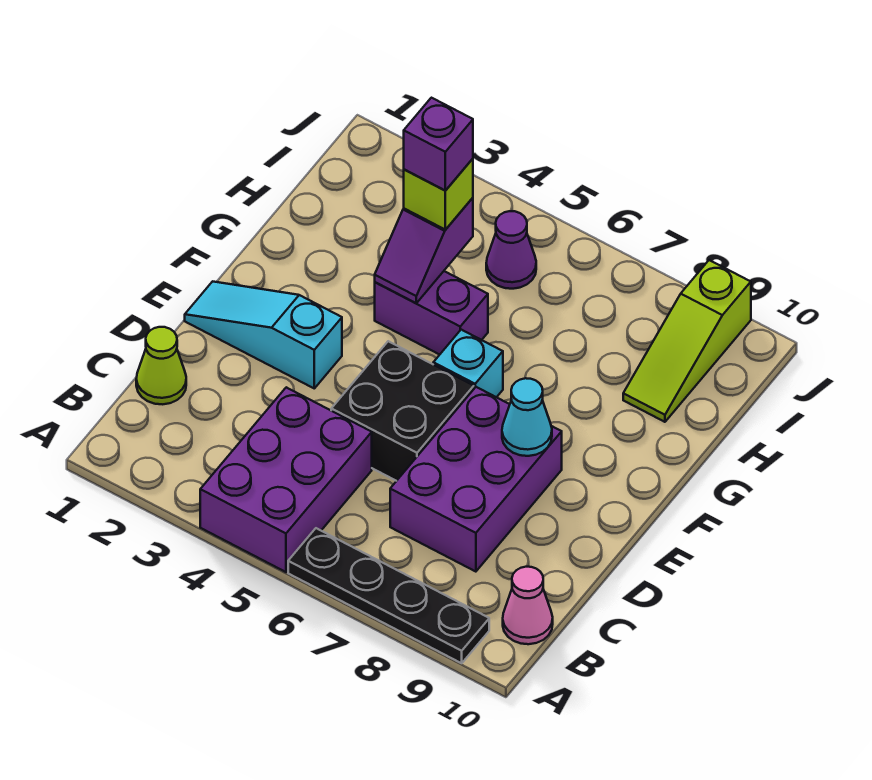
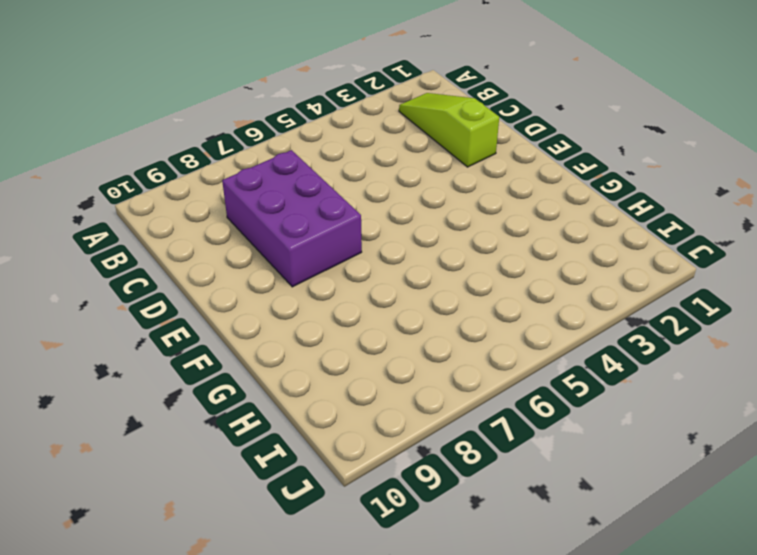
lime 1x3 slope [399,93,499,167] -> lime 1x3 slope moved to [623,260,751,422]
none -> purple 2x3 brick [200,387,372,572]
none -> black 1x4 plate [288,528,489,663]
none -> pink 1x1 cone [503,567,553,644]

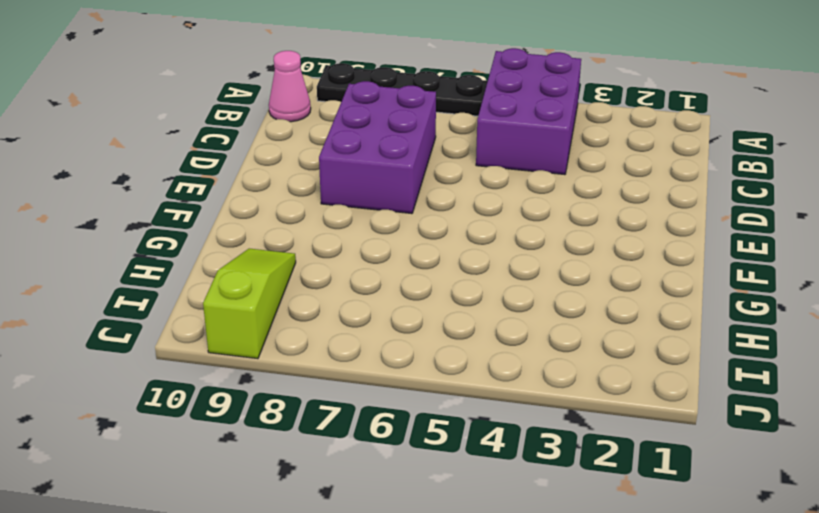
none -> lime 1x1 cone [136,327,186,404]
none -> black 2x2 brick [331,341,474,481]
none -> cyan 1x3 slope [185,281,342,388]

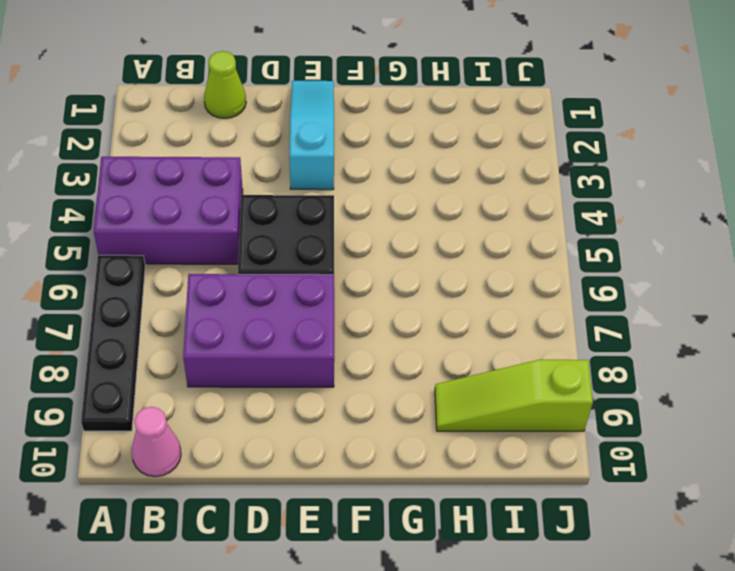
none -> cyan 1x1 brick [433,330,503,397]
none -> purple 1x2 brick [375,271,488,355]
none -> purple 1x1 cone [486,211,536,289]

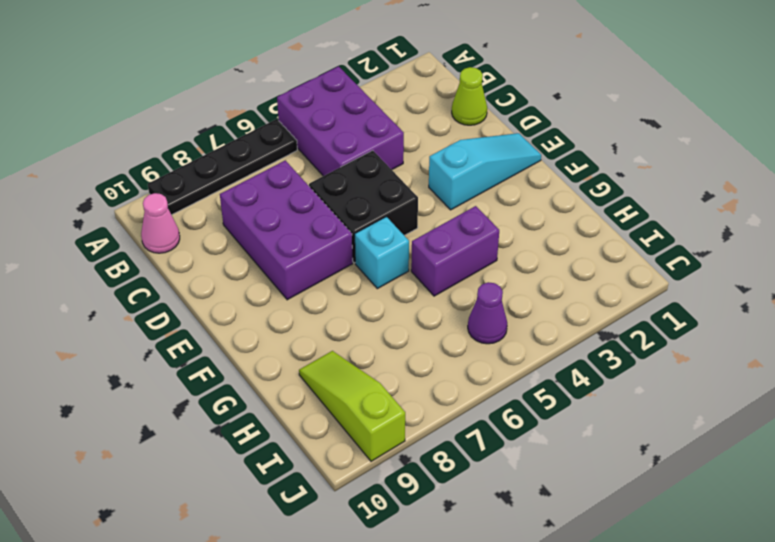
none -> cyan 1x1 cone [502,378,552,456]
none -> purple 1x2 slope [375,198,473,303]
none -> lime 1x1 brick [404,159,473,230]

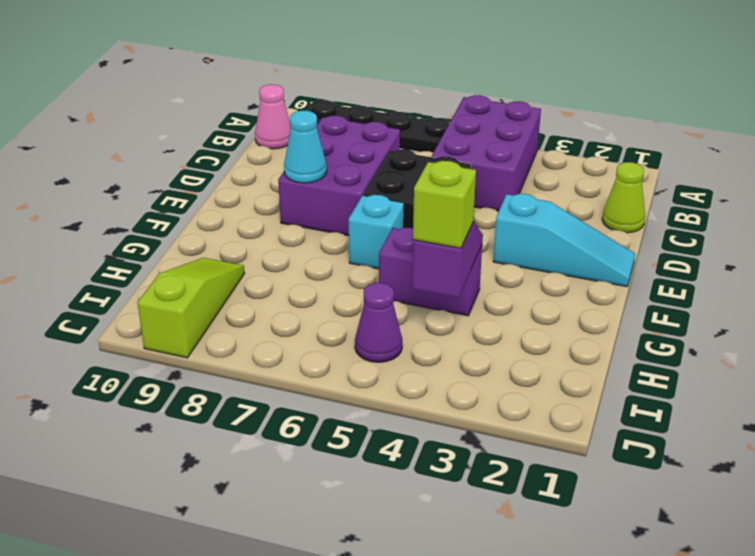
none -> purple 1x1 brick [404,98,473,191]

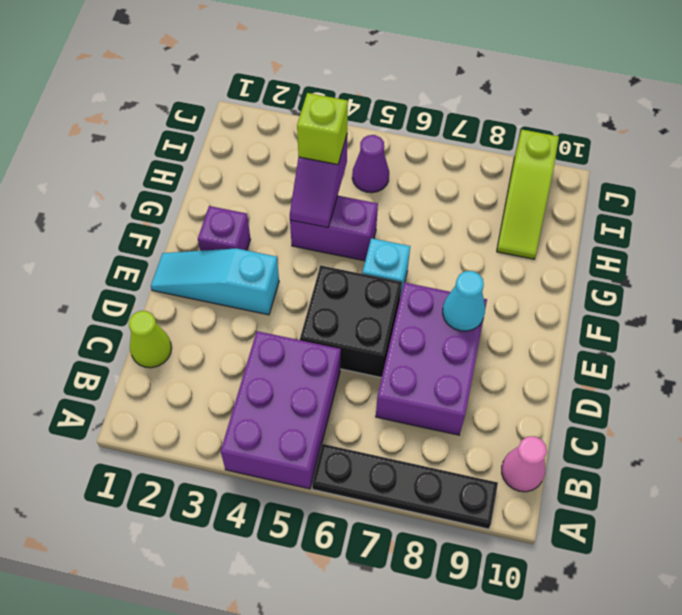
purple 1x1 brick [198,206,251,251] -> purple 1x1 brick moved to [404,98,473,191]

